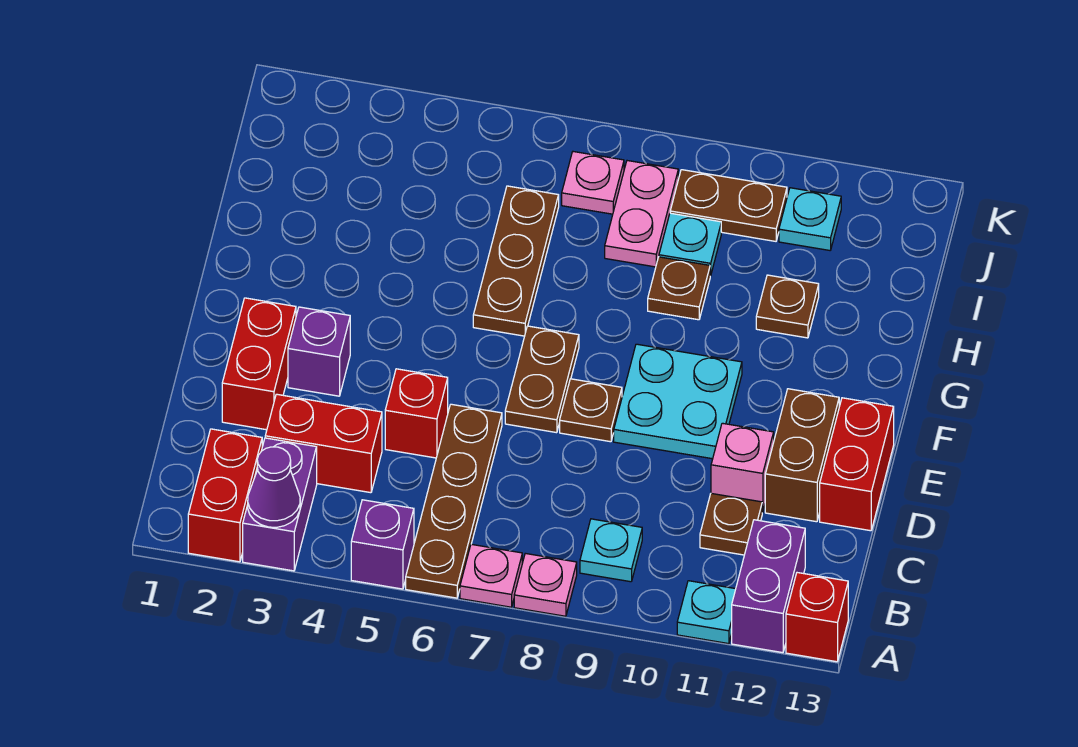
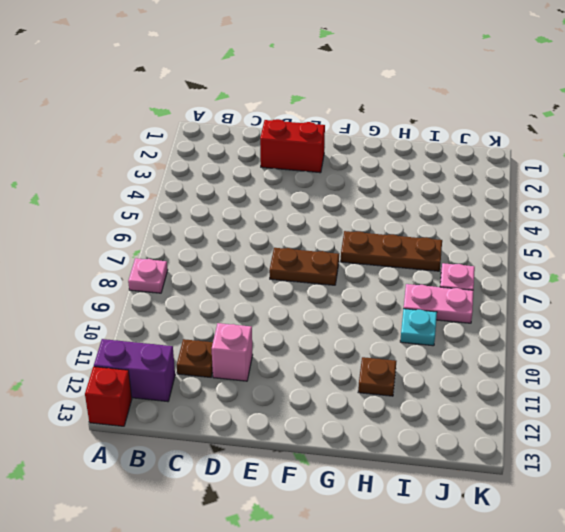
none -> red 1x2 brick [188,429,262,562]
none -> purple 1x2 brick [243,438,317,571]
none -> purple 1x1 brick [351,500,414,589]
none -> brown 1x4 plate [406,404,502,598]

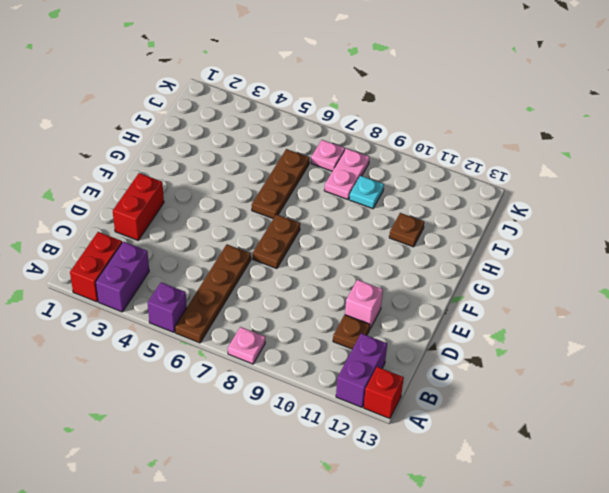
none -> pink 1x1 plate [460,544,522,607]
none -> cyan 1x1 plate [677,581,736,644]
none -> cyan 1x1 plate [580,519,642,582]
none -> red 1x2 brick [265,394,382,493]

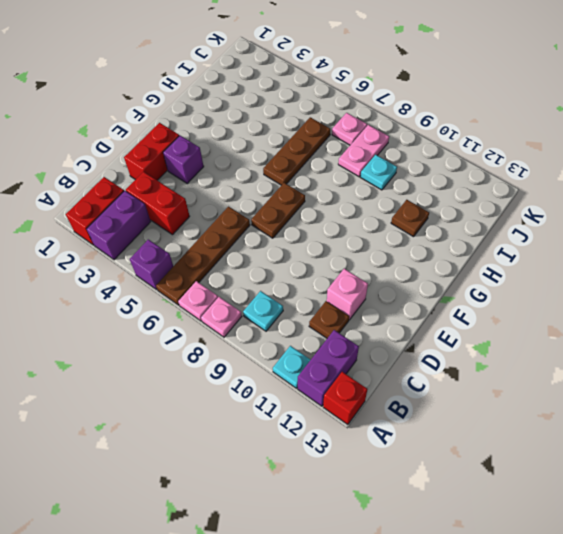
none -> red 1x1 brick [385,369,448,458]
none -> brown 1x2 brick [765,389,839,522]
none -> red 1x2 brick [820,398,894,531]
none -> brown 1x1 plate [560,379,622,442]

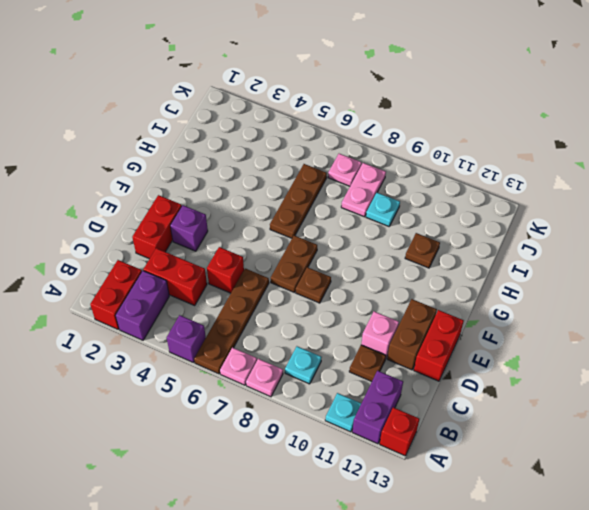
none -> cyan 2x2 plate [614,344,742,459]
none -> brown 1x1 plate [648,257,710,320]
none -> brown 1x2 plate [670,170,787,241]
none -> cyan 1x1 plate [779,188,841,250]

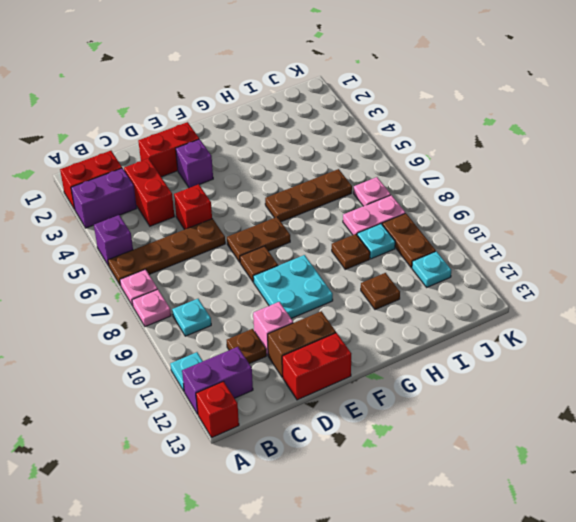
none -> purple 1x1 cone [248,447,300,527]

